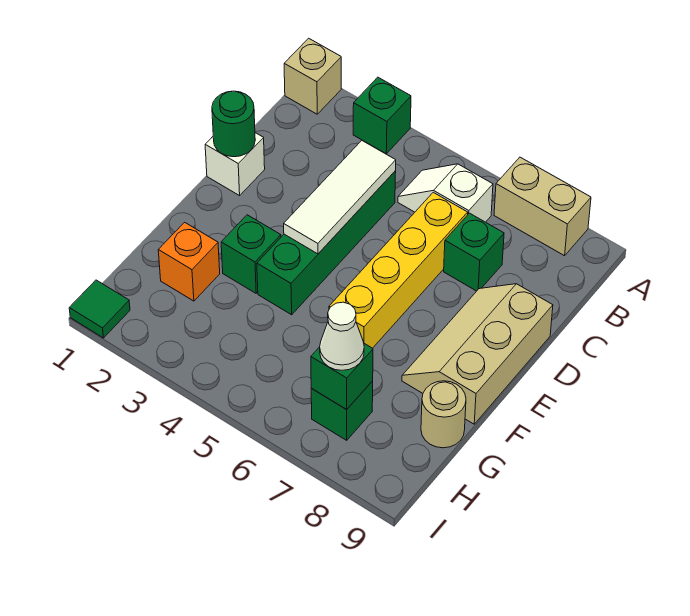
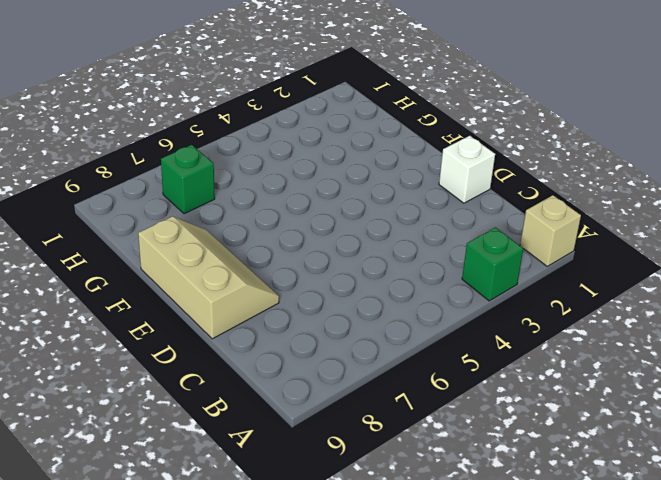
none -> tan 1x2 brick [494,157,591,256]
none -> white 1x2 slope [398,164,493,222]
none -> green 1x4 brick [257,171,396,315]

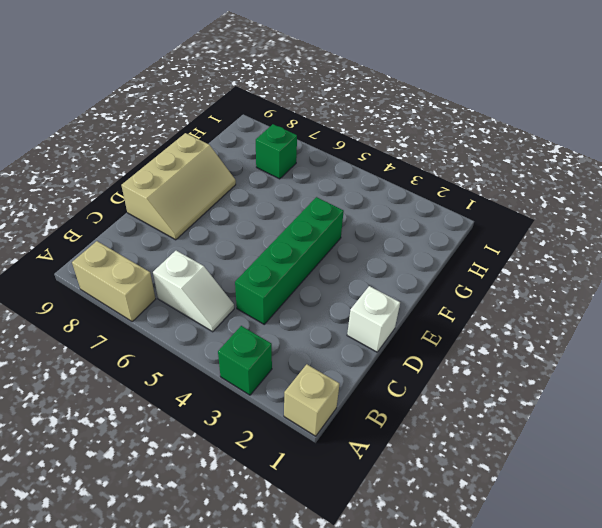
none -> yellow 1x4 brick [329,192,468,348]
none -> green 1x1 brick [444,213,504,291]
none -> green 1x1 brick [221,215,281,293]

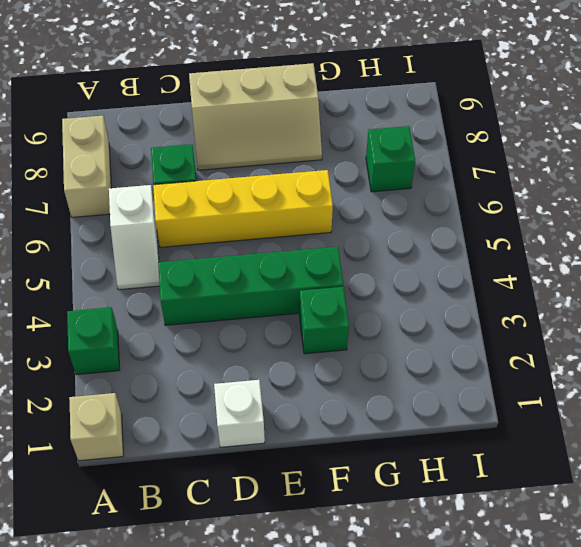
none -> orange 1x1 brick [158,222,220,301]
none -> tan 1x1 round brick [421,381,466,448]
none -> green 1x1 tile [69,280,130,338]

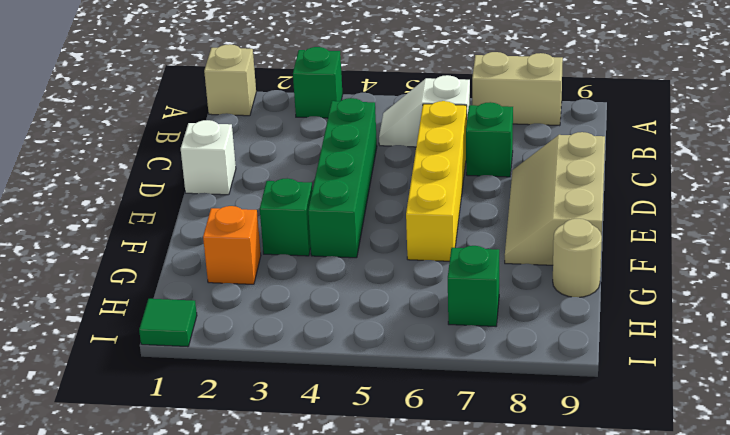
none -> white 1x3 tile [284,141,396,254]
none -> green 1x1 round brick [212,91,255,157]
none -> green 1x1 brick [311,344,373,409]

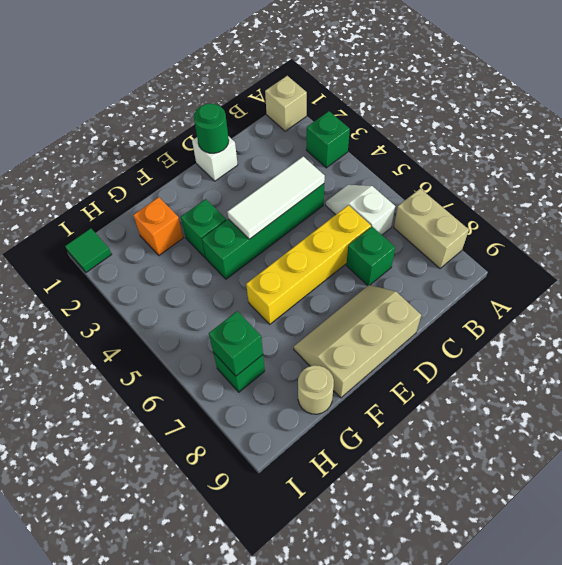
none -> white 1x1 cone [320,302,364,370]

